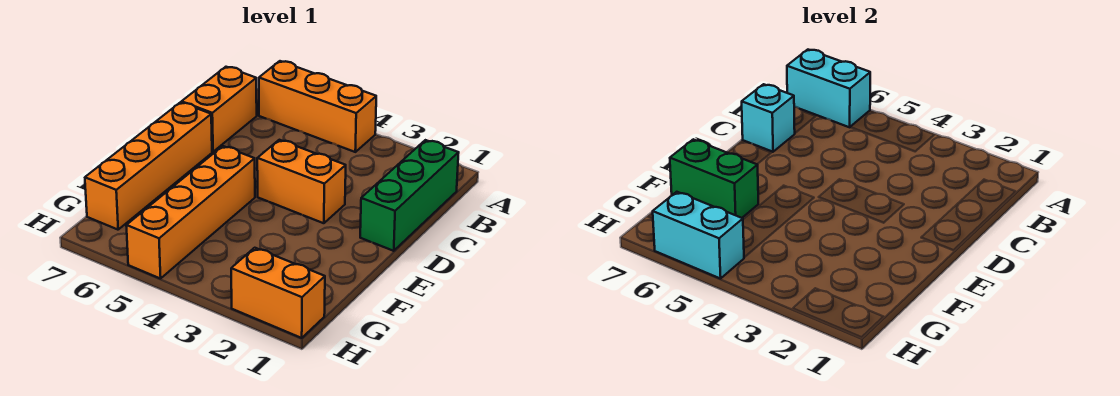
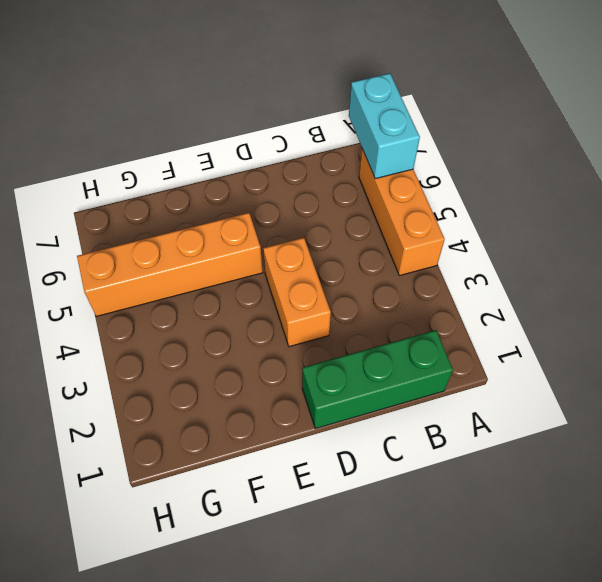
none -> orange 1x2 brick [182,67,257,152]
none -> orange 1x4 brick [85,102,212,230]

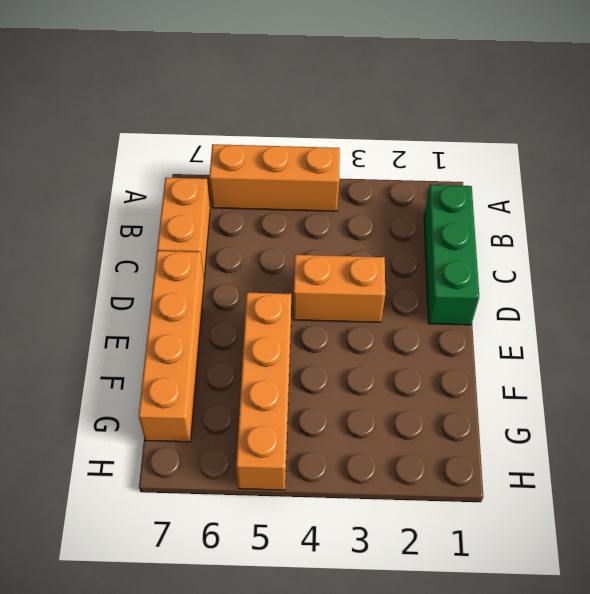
none -> orange 1x2 brick [231,248,325,338]
none -> cyan 1x2 brick [787,50,870,127]

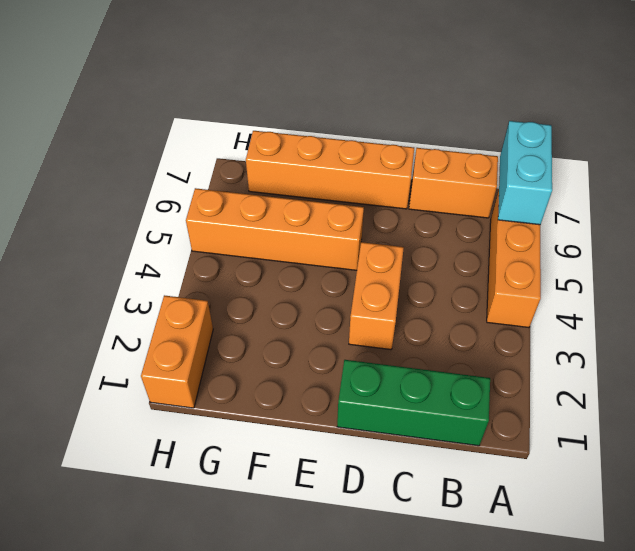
none -> cyan 1x1 brick [742,84,795,152]
none -> green 1x2 brick [670,139,758,218]

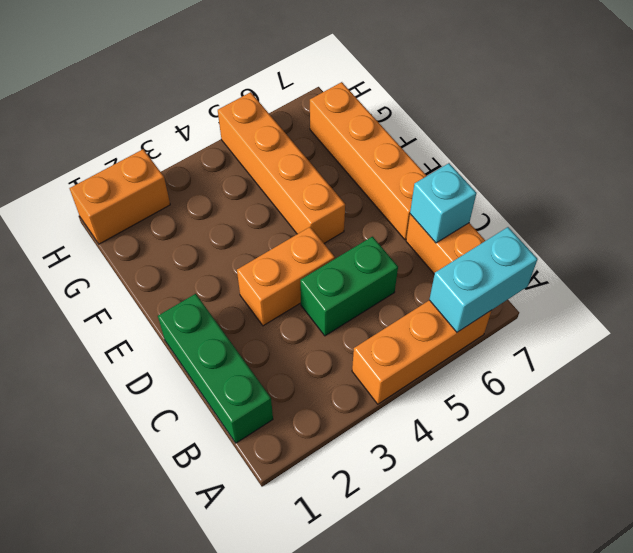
green 1x2 brick [300,237,398,336] -> green 1x2 brick moved to [670,139,758,218]
none -> cyan 1x2 brick [653,192,744,279]

